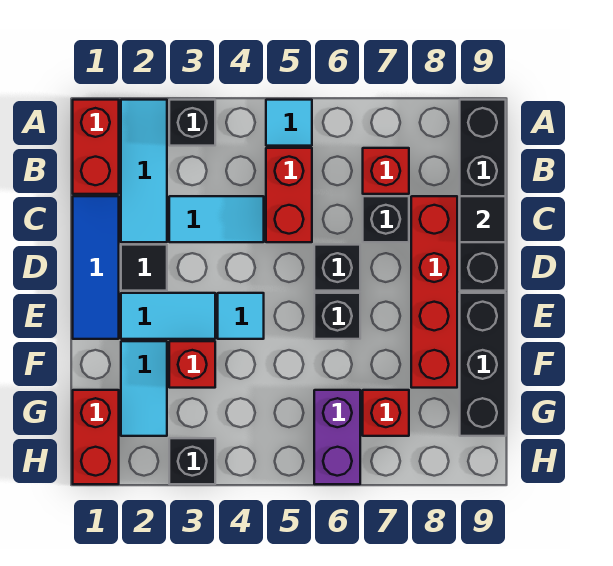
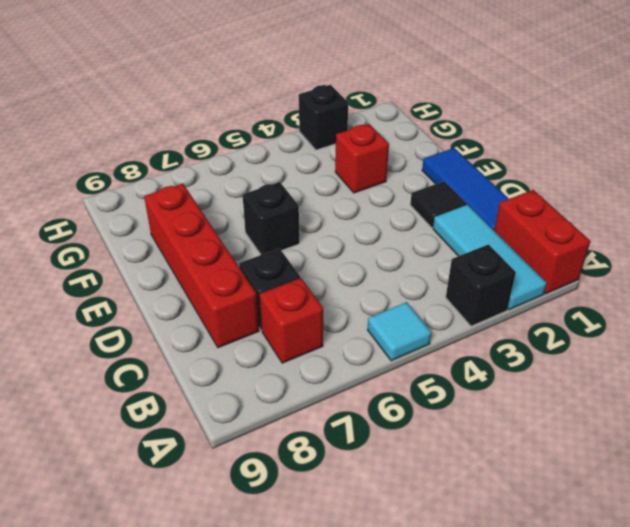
none -> black 1x4 brick [460,100,506,291]
none -> red 1x2 brick [266,148,312,242]
none -> cyan 1x2 tile [169,196,264,242]

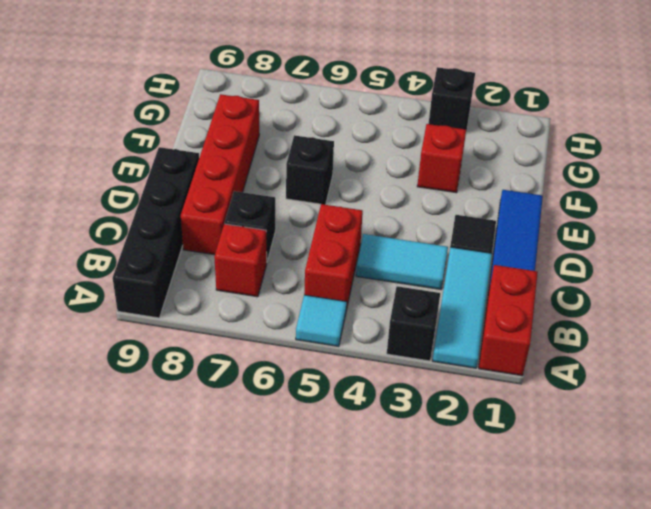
none -> black 1x1 brick [314,245,360,291]
none -> cyan 1x2 tile [121,293,215,339]
none -> cyan 1x1 tile [218,293,264,339]

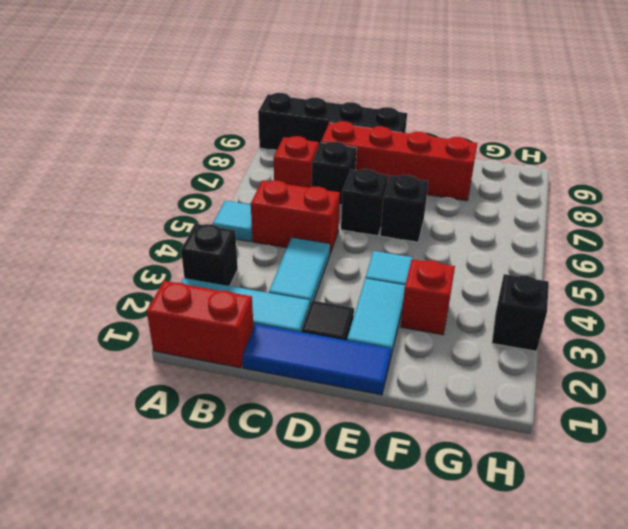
none -> black 1x3 brick [460,293,506,436]
none -> cyan 1x2 tile [121,341,167,436]
none -> red 1x2 brick [73,390,119,484]

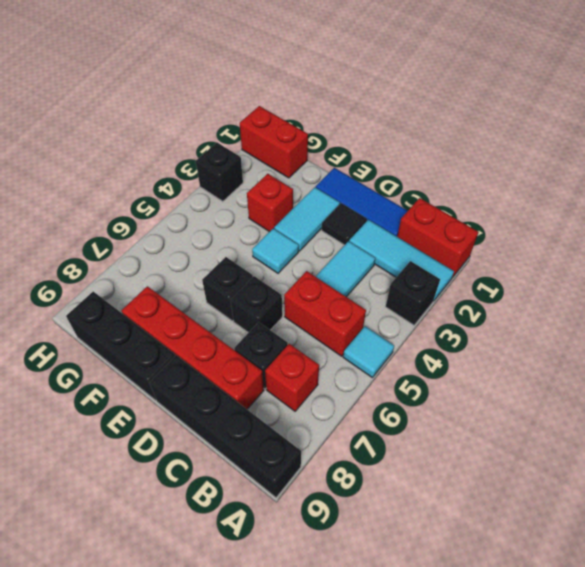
none -> cyan 1x2 tile [121,341,167,436]
none -> purple 1x2 brick [314,390,360,484]
none -> red 1x1 brick [363,390,409,436]

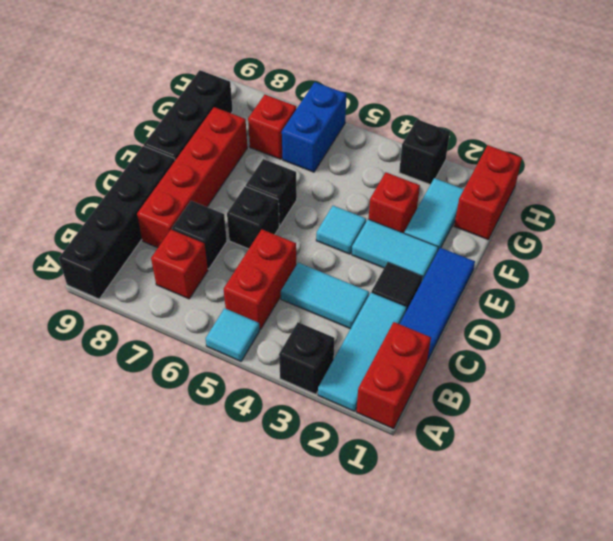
blue 1x2 brick [282,82,346,172] -> purple 1x2 brick [314,390,360,484]
none -> black 1x1 tile [460,196,506,242]

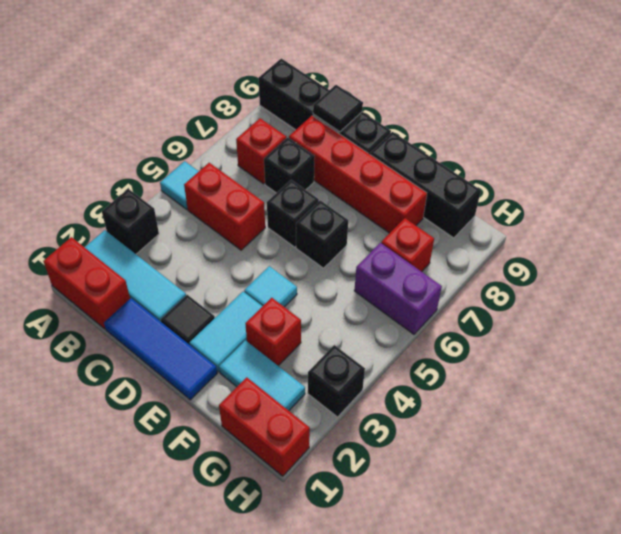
none -> cyan 1x2 tile [169,196,264,242]

